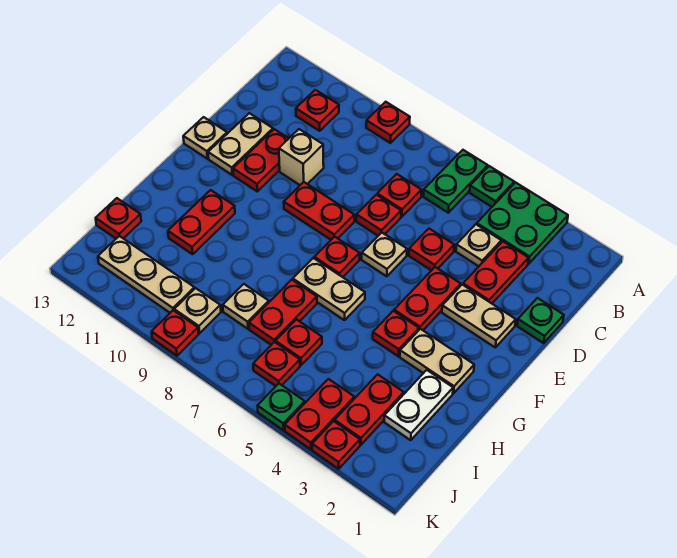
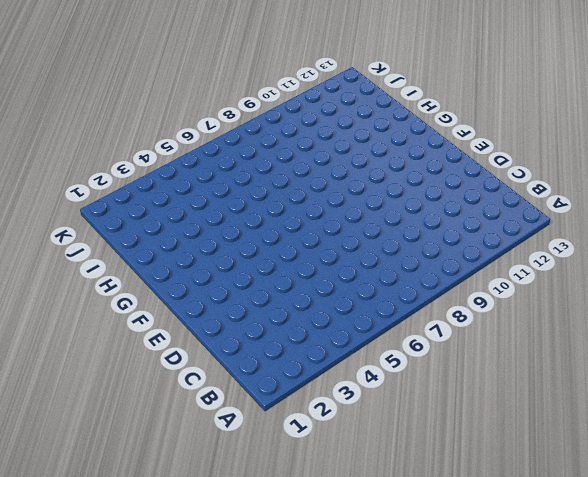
none -> green 2x2 plate [477,183,568,264]
none -> green 1x1 plate [470,166,514,207]
none -> green 1x2 plate [423,150,488,213]
none -> red 1x1 plate [366,102,410,143]

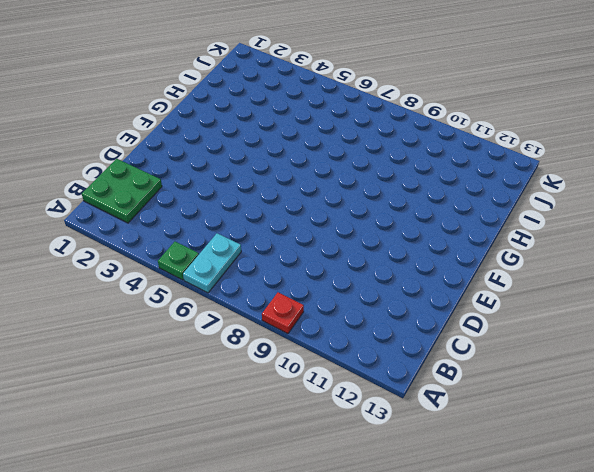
cyan 1x2 plate [183,233,241,293] -> green 1x2 plate [423,150,488,213]
green 2x2 plate [82,159,162,223] -> green 2x2 plate moved to [477,183,568,264]
none -> red 1x1 plate [296,90,339,131]
none -> red 1x2 plate [463,241,529,303]
none -> tan 1x1 plate [456,224,501,266]
none -> red 1x1 plate [377,174,422,217]

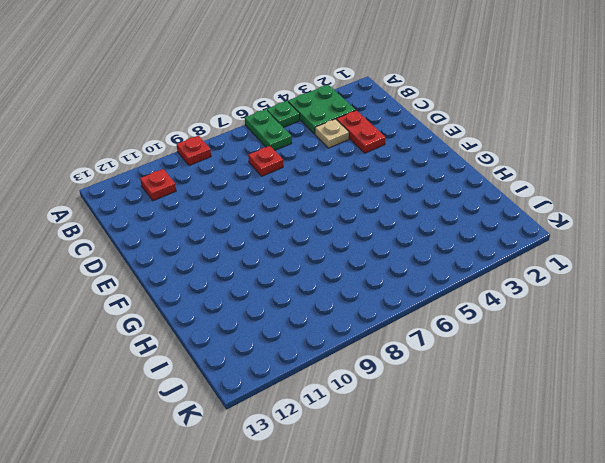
none -> green 1x1 plate [517,298,564,343]
none -> red 1x1 plate [409,229,454,271]
none -> red 1x1 plate [356,195,401,236]
none -> tan 1x1 brick [279,129,324,185]

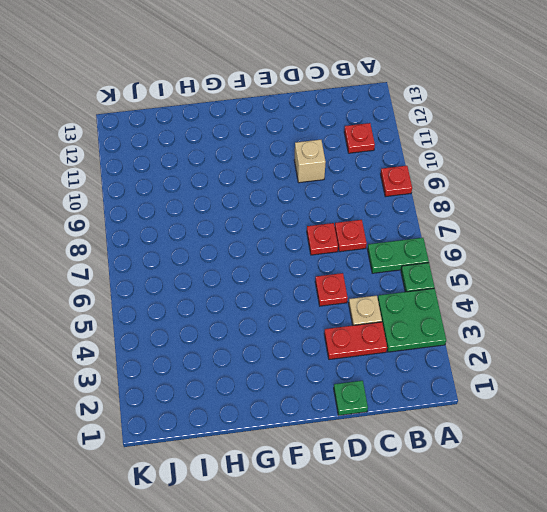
none -> red 1x2 plate [233,129,289,191]
none -> tan 1x2 plate [208,113,273,175]
none -> tan 1x2 plate [442,285,516,347]
none -> red 1x2 plate [394,267,461,330]

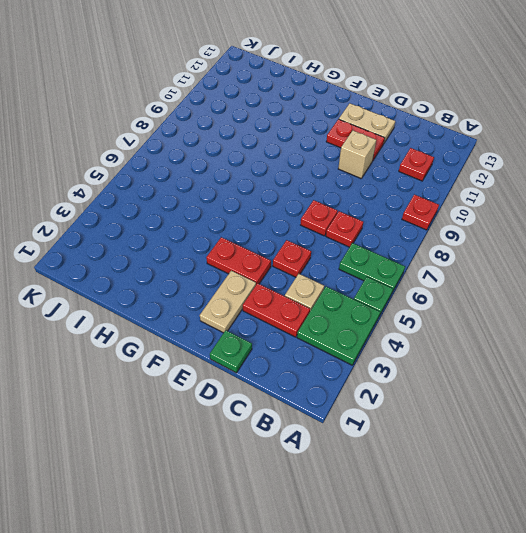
none -> tan 1x1 plate [362,233,407,276]
none -> red 1x2 plate [284,182,354,240]
none -> tan 1x1 plate [183,117,227,159]
none -> red 1x1 plate [314,236,360,277]

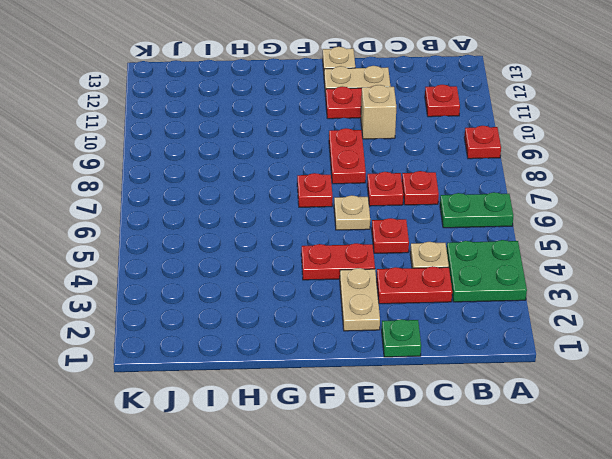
none -> green 1x1 plate [470,166,514,207]
none -> tan 1x2 plate [400,329,474,393]
none -> red 1x1 plate [373,311,419,356]
none -> tan 1x2 plate [293,258,365,320]

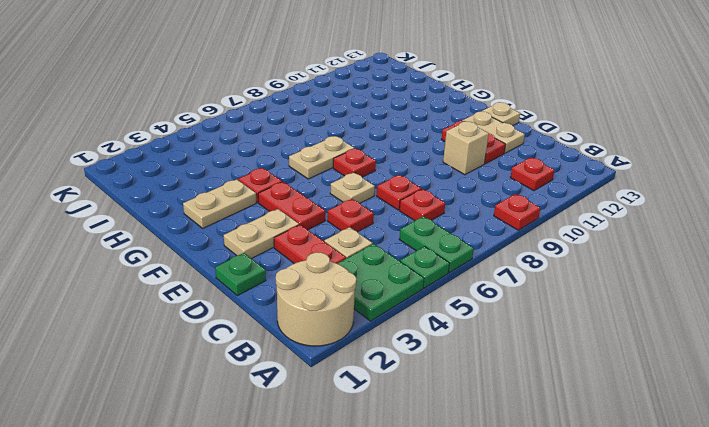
tan 2x2 round brick [276,252,356,346] -> none
none -> red 1x2 plate [284,182,354,240]
none -> red 1x2 plate [168,190,235,254]
none -> white 1x2 plate [384,370,453,440]
none -> red 1x2 plate [249,280,317,345]

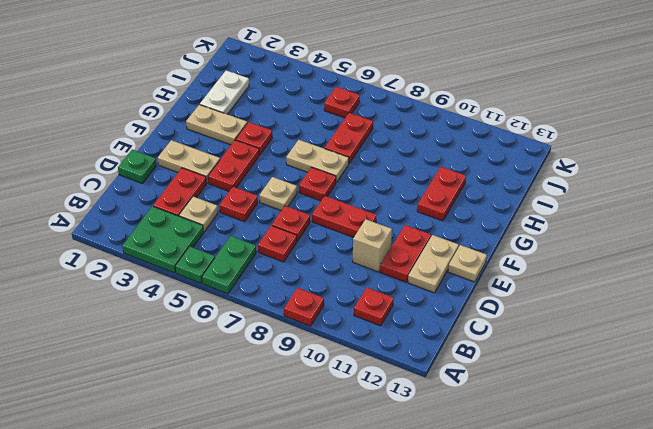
none -> red 1x2 plate [335,374,404,445]
none -> red 1x1 plate [276,320,322,365]
none -> tan 1x1 plate [223,284,269,329]
none -> red 1x1 plate [96,198,141,239]

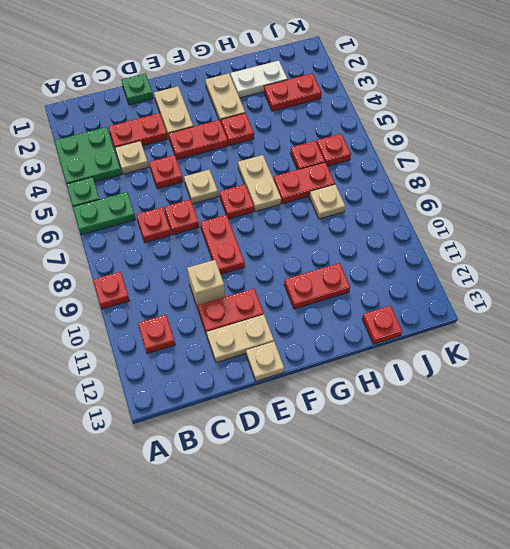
none -> red 1x2 plate [285,379,354,449]
none -> tan 1x1 plate [174,288,221,333]
none -> tan 1x3 plate [98,236,195,313]
none -> red 1x1 plate [312,421,360,469]

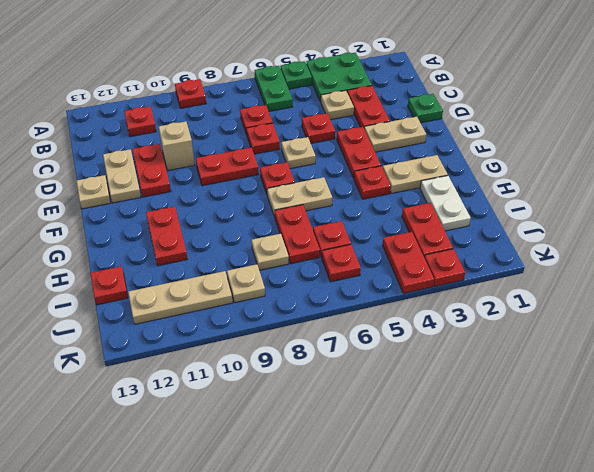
none -> green 1x1 plate [258,384,305,430]
none -> red 1x1 plate [152,310,199,356]

